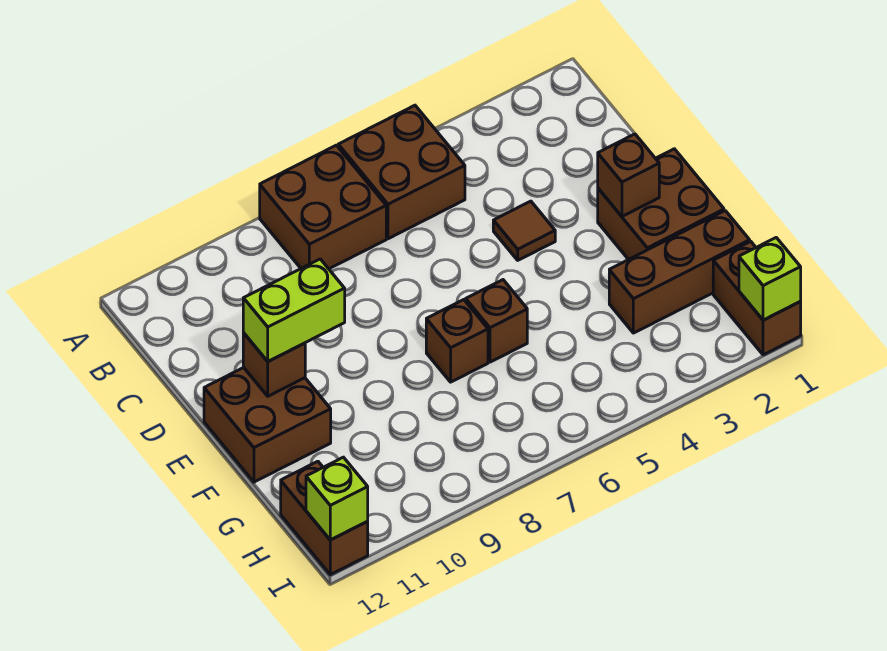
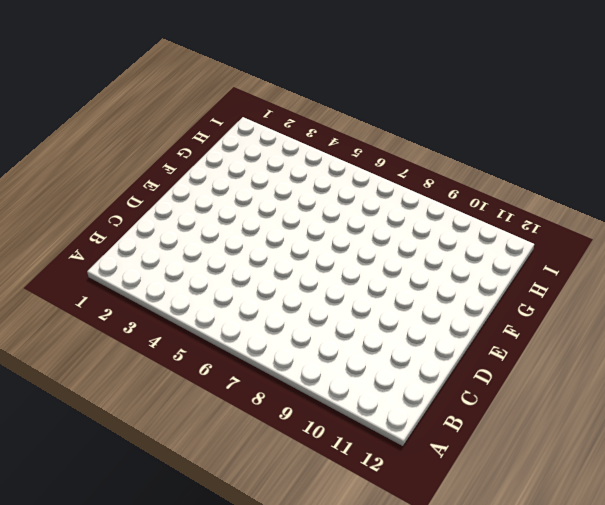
none -> brown 2x2 brick [338,105,465,239]
none -> brown 2x2 brick [260,145,386,269]
none -> brown 1x1 tile [493,201,555,260]

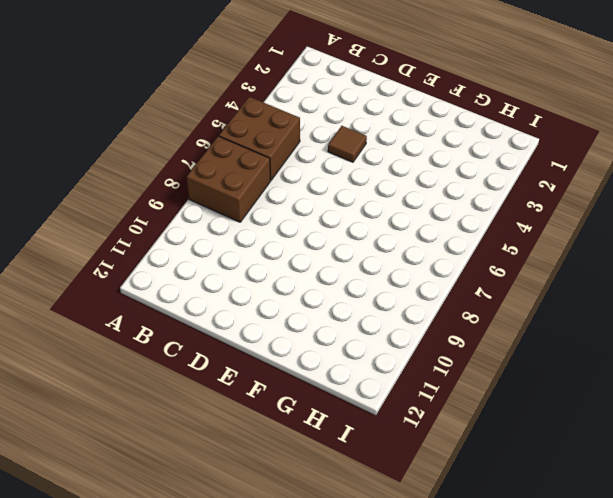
none -> brown 2x2 brick [598,149,724,260]
none -> brown 2x2 brick [204,368,331,482]
none -> brown 1x1 brick [466,280,527,362]

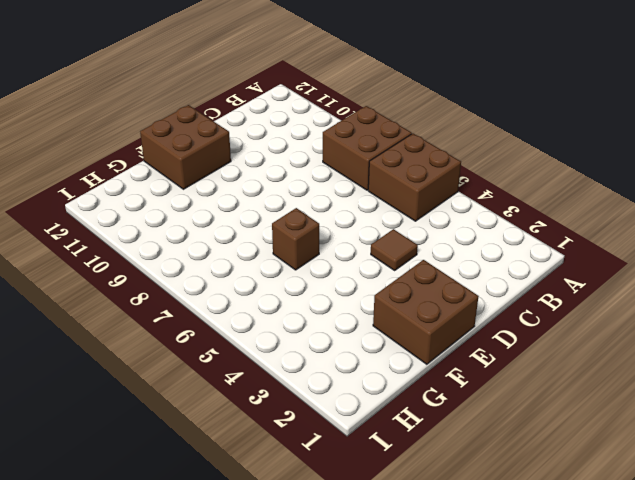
none -> brown 1x1 brick [426,300,488,382]
none -> brown 1x3 brick [609,211,750,333]
none -> brown 1x2 brick [713,241,801,355]

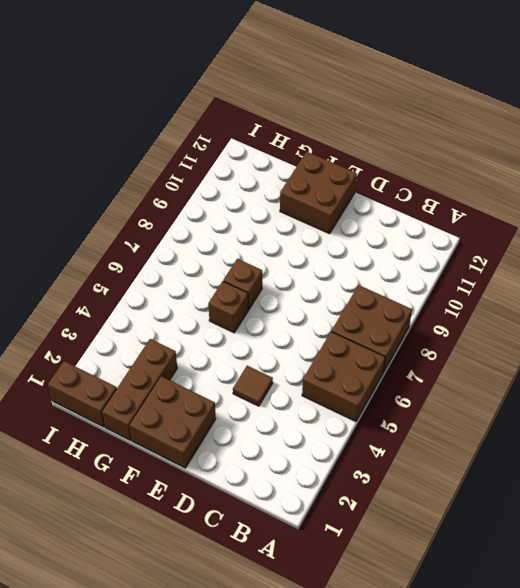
none -> brown 1x2 brick [281,461,368,575]
none -> brown 1x1 brick [598,134,659,216]
none -> brown 1x1 brick [243,333,305,396]

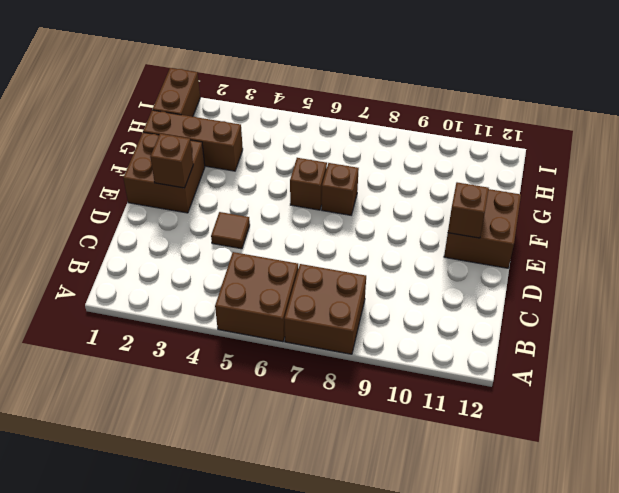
none -> brown 1x2 brick [281,461,368,575]
none -> lime 1x1 brick [739,238,801,320]
none -> lime 1x1 brick [306,457,368,540]

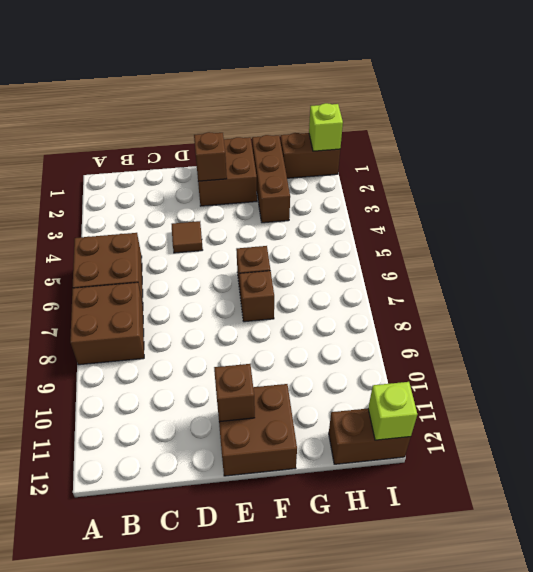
none -> lime 1x2 brick [243,259,345,362]

